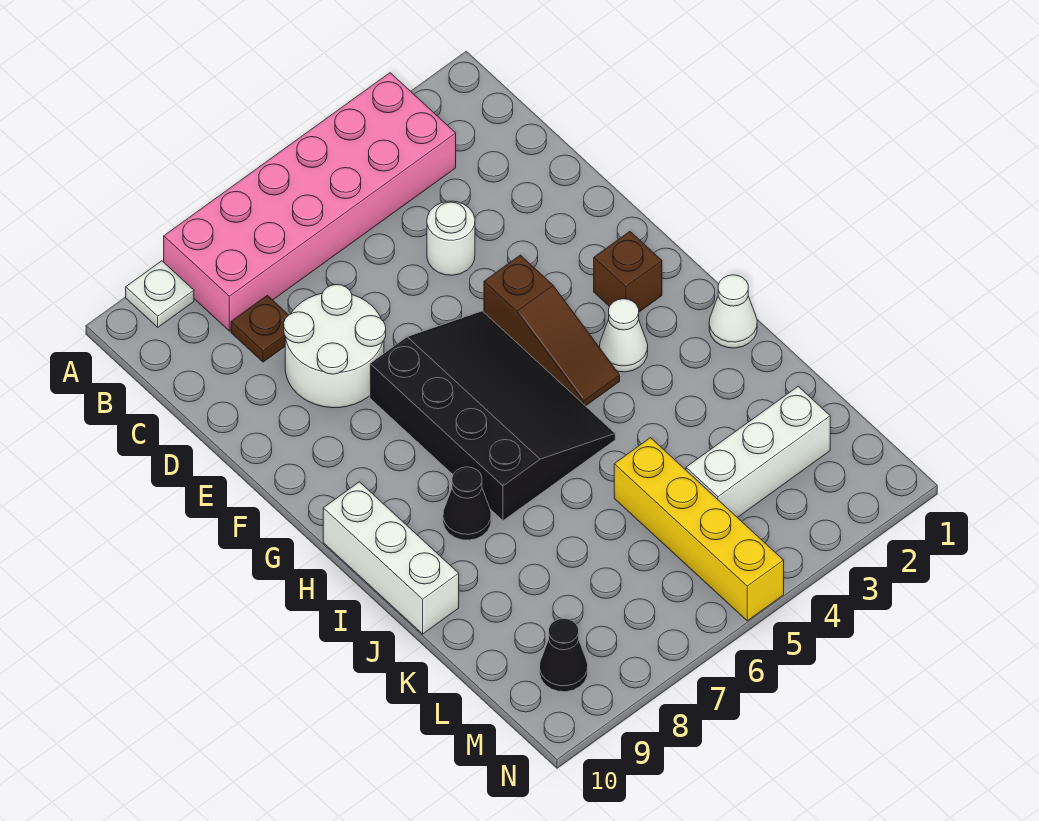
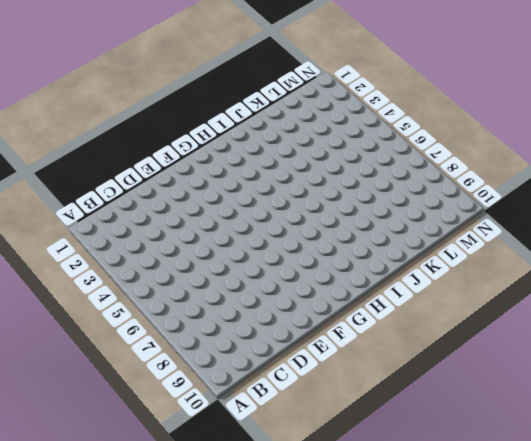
none -> pink 2x6 brick [164,73,456,331]
none -> white 1x1 plate [126,261,194,327]
none -> brown 1x1 plate [231,295,288,362]

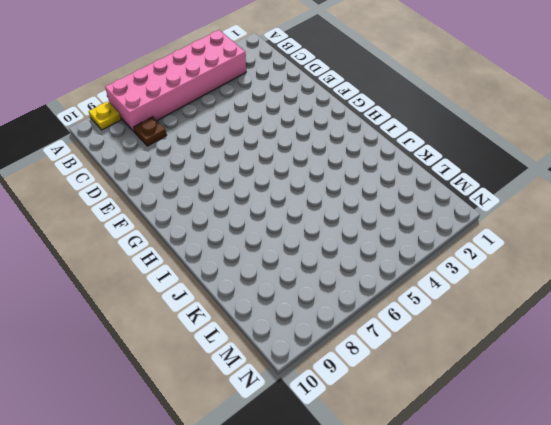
yellow 1x1 plate [89,101,121,130] -> white 1x1 plate [126,261,194,327]
none -> white 1x1 round brick [427,201,475,275]
none -> white 2x2 round brick [284,285,386,408]
none -> brown 1x3 slope [484,255,620,406]

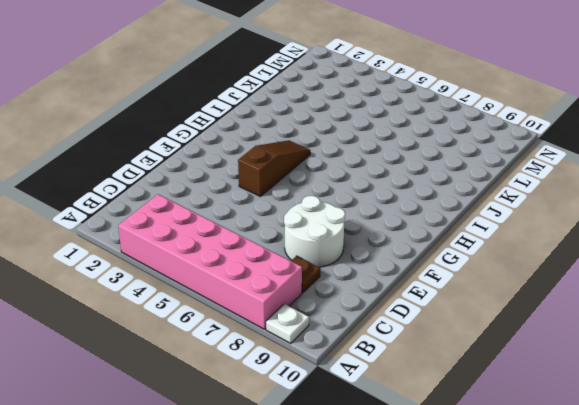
none -> white 1x1 round brick [427,201,475,275]
none -> black 3x4 slope [370,311,615,521]
none -> brown 1x1 brick [594,232,662,312]

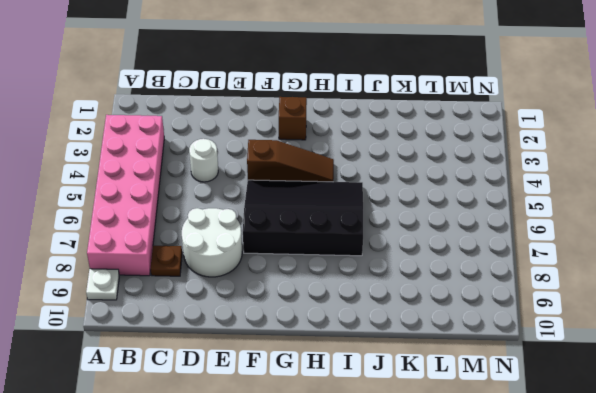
none -> white 1x1 cone [600,299,648,372]
none -> white 1x3 brick [323,482,459,634]
none -> white 1x1 cone [709,275,757,348]

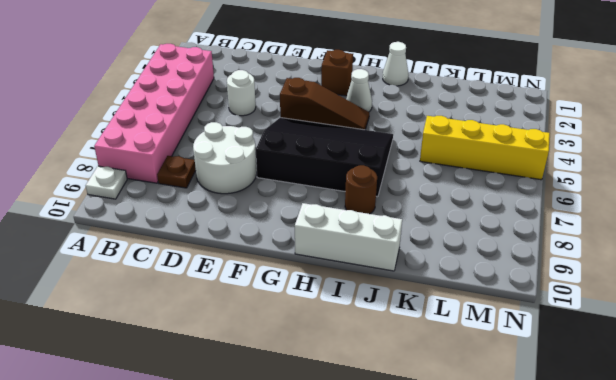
brown 1x1 round brick [345,165,377,214] -> black 1x1 cone [443,467,491,540]
none -> white 1x3 brick [686,386,830,518]
none -> black 1x1 cone [540,619,588,692]

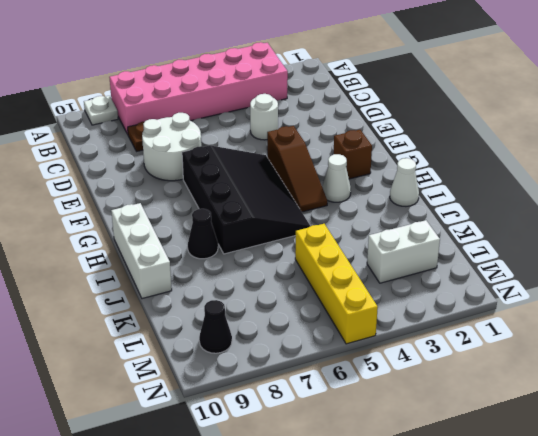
white 1x2 brick [367,220,440,283] -> white 1x3 brick [686,386,830,518]

